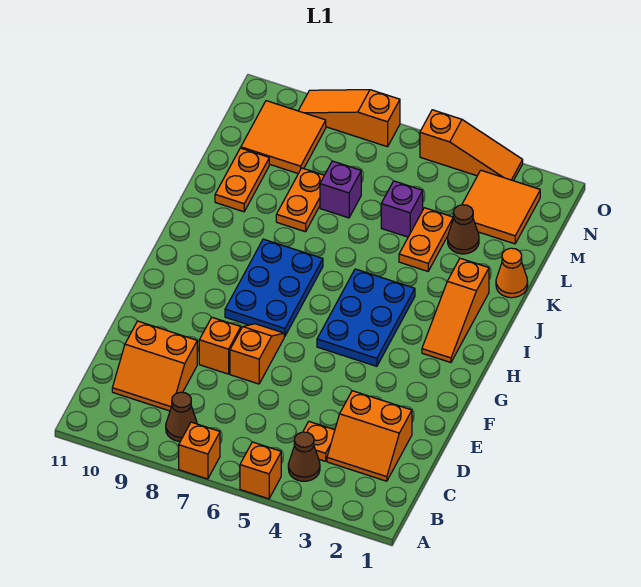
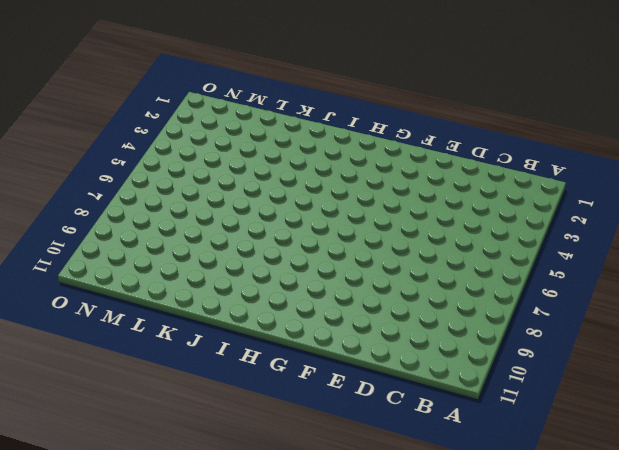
none -> orange 1x1 brick [240,442,281,499]
none -> orange 1x1 brick [179,422,220,479]
none -> brown 1x1 cone [288,432,320,481]

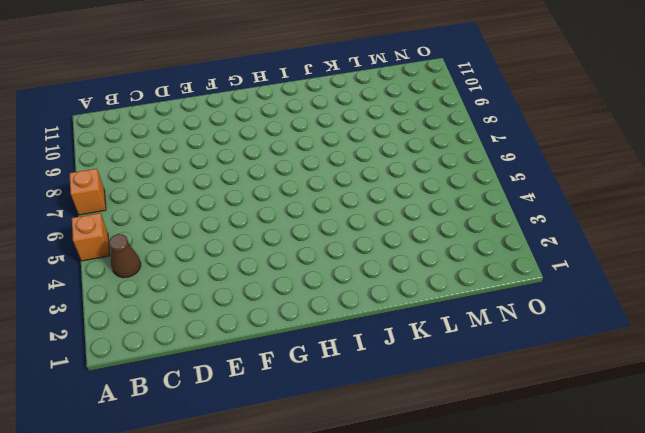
none -> brown 1x1 cone [166,392,197,441]
none -> orange 2x2 slope [327,391,412,481]
none -> orange 1x1 plate [303,422,335,461]

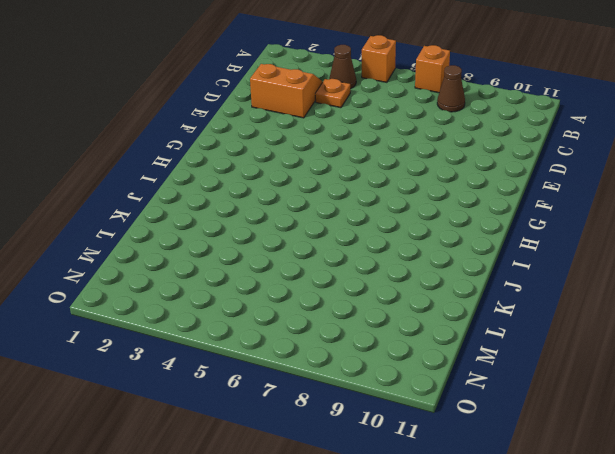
none -> orange 2x2 slope [112,321,197,411]
none -> orange 1x2 slope [230,324,284,384]
none -> orange 1x1 brick [199,317,241,374]

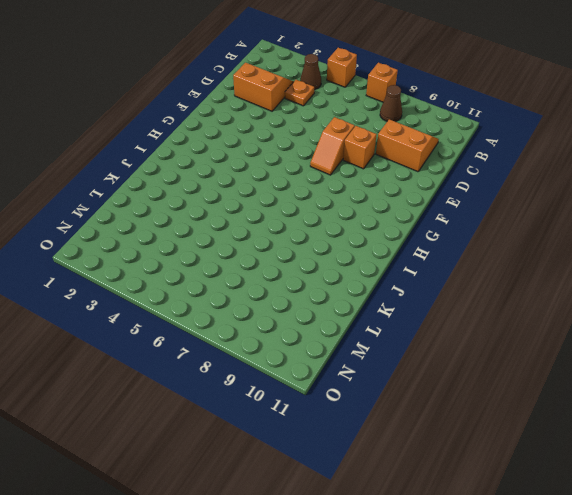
none -> blue 2x3 plate [317,269,415,366]
none -> blue 2x3 plate [225,239,323,337]
none -> orange 1x3 slope [422,258,489,363]

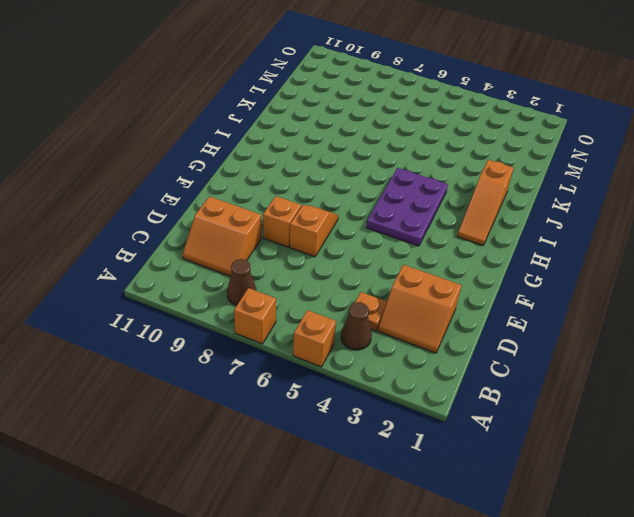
purple 2x3 plate [366,168,448,246] -> blue 2x3 plate [317,269,415,366]
none -> blue 2x3 plate [225,239,323,337]
none -> orange 1x1 cone [496,248,528,298]
none -> orange 1x2 plate [399,208,454,271]

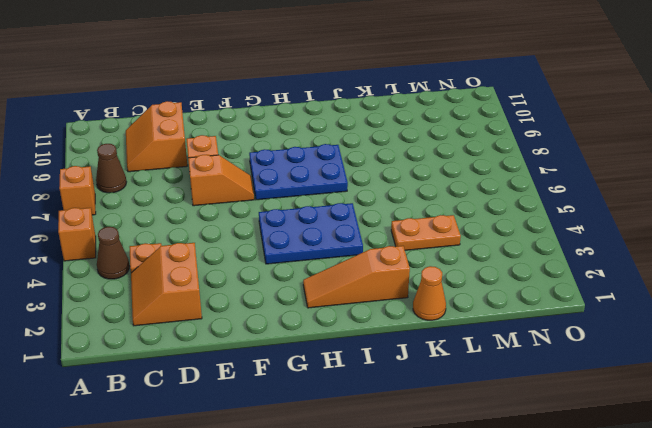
none -> orange 1x2 plate [276,168,324,232]
none -> orange 1x2 plate [215,148,269,212]
none -> brown 1x1 cone [448,205,479,254]

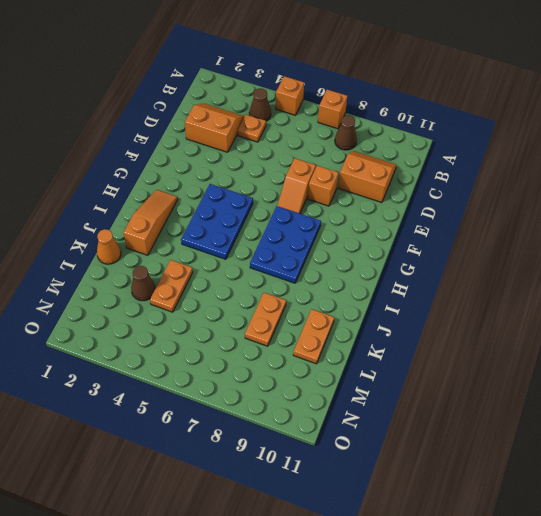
none -> purple 1x1 brick [381,181,423,237]
none -> purple 1x1 brick [320,161,361,218]
none -> orange 2x2 tile [462,170,540,244]

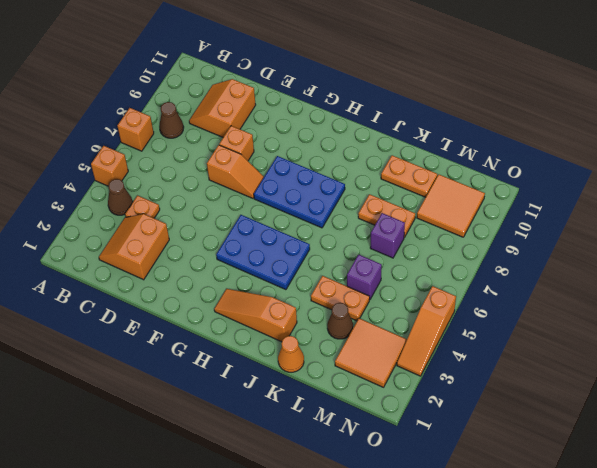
none -> orange 1x3 slope [298,90,400,147]

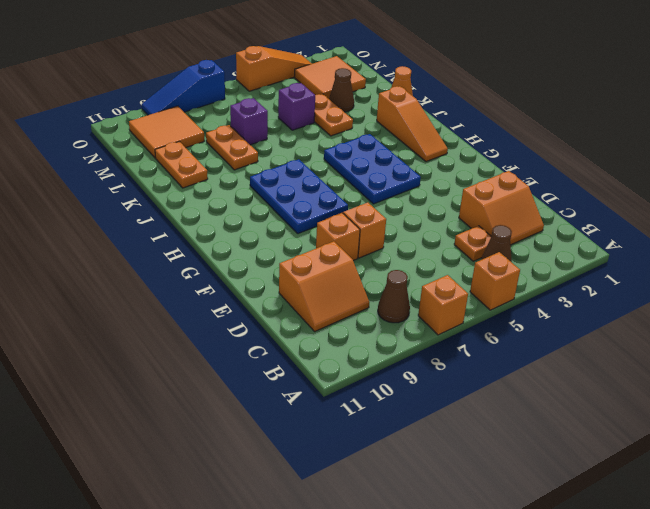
blue 1x3 slope [142,60,225,115] -> orange 1x3 slope [298,90,400,147]

